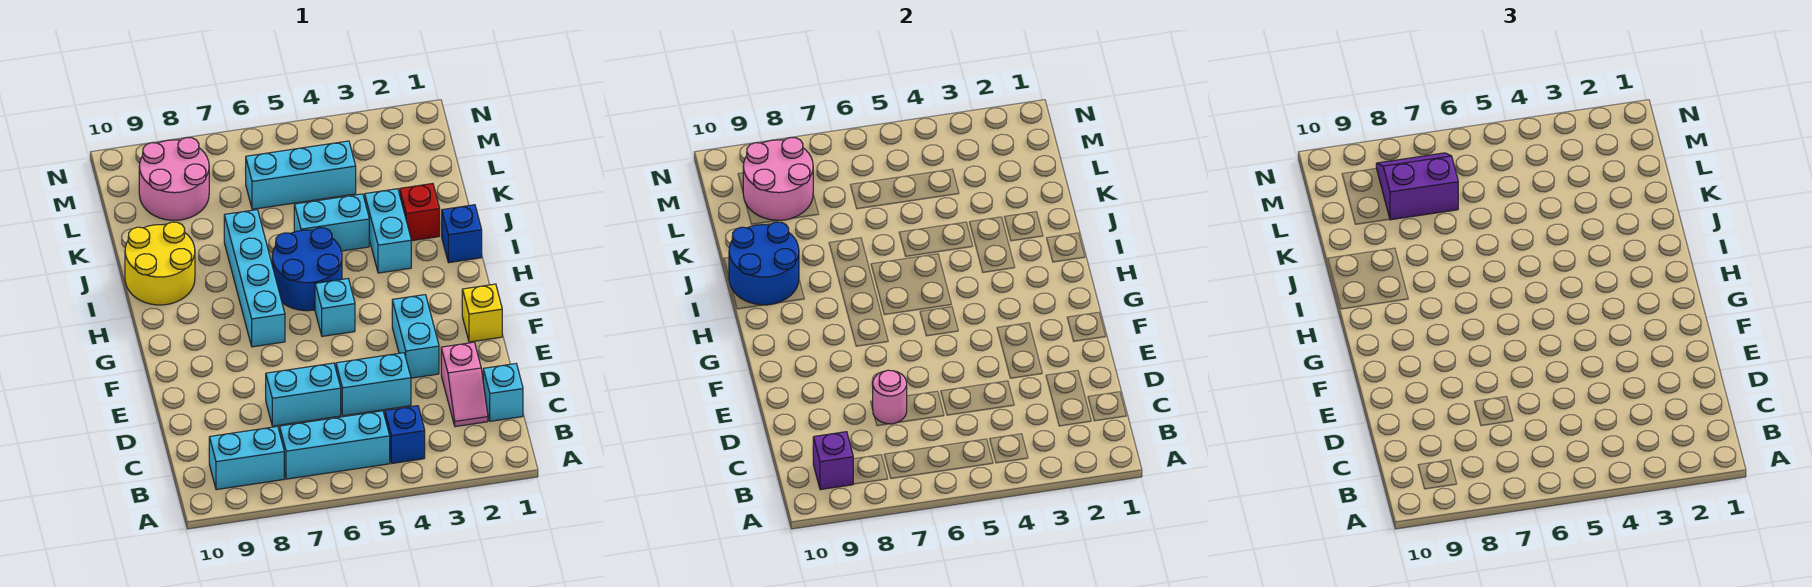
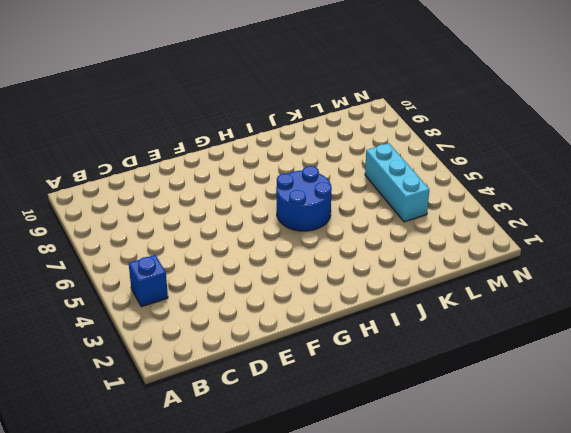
none -> cyan 1x3 brick [280,411,390,479]
none -> cyan 1x2 brick [209,426,284,490]
none -> cyan 1x1 brick [483,364,523,421]

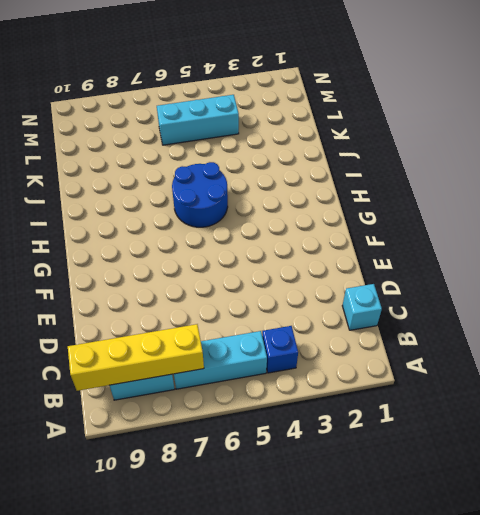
yellow 1x4 brick [68,324,204,391] -> purple 1x1 brick [813,432,853,490]
none -> pink 1x2 slope [441,342,488,427]
none -> cyan 1x2 brick [336,353,411,416]
none -> cyan 1x2 brick [266,363,341,426]

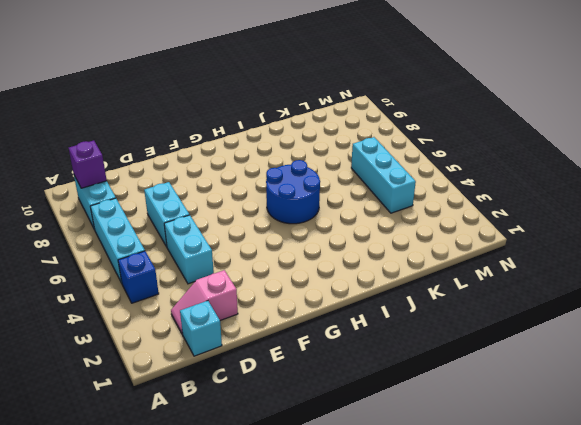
none -> cyan 1x2 brick [392,295,439,378]
none -> yellow 1x1 brick [462,284,502,342]
none -> cyan 1x1 brick [315,279,355,336]

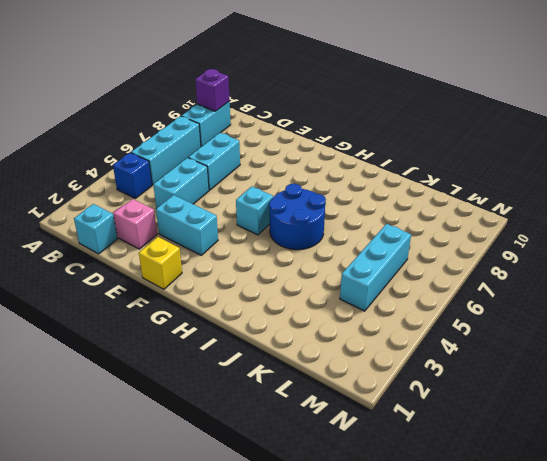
none -> cyan 1x4 brick [224,210,285,347]
none -> blue 1x1 brick [442,205,482,263]
none -> cyan 1x2 brick [365,189,411,273]

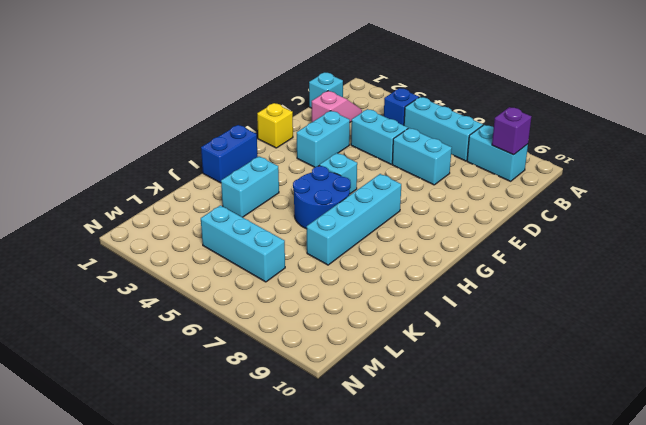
blue 1x2 brick [201,125,258,183] -> blue 1x1 brick [442,205,482,263]
none -> yellow 2x2 round brick [125,222,195,305]
none -> red 1x1 brick [400,184,440,241]
none -> cyan 1x2 brick [294,194,369,251]

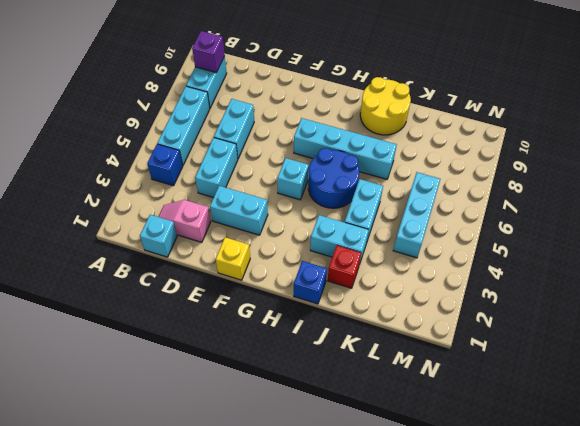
none -> pink 2x2 round brick [139,138,209,220]
none -> pink 1x1 round brick [873,370,907,424]
none -> blue 2x2 round brick [729,222,799,305]

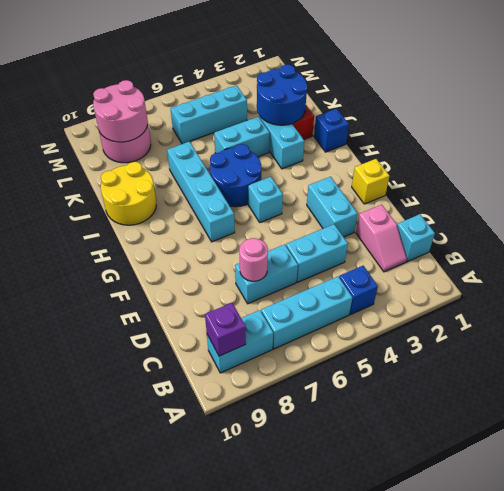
blue 2x2 round brick [257,64,307,125] -> blue 2x2 round brick moved to [729,222,799,305]
none -> purple 2x2 slope [1376,153,1458,220]

